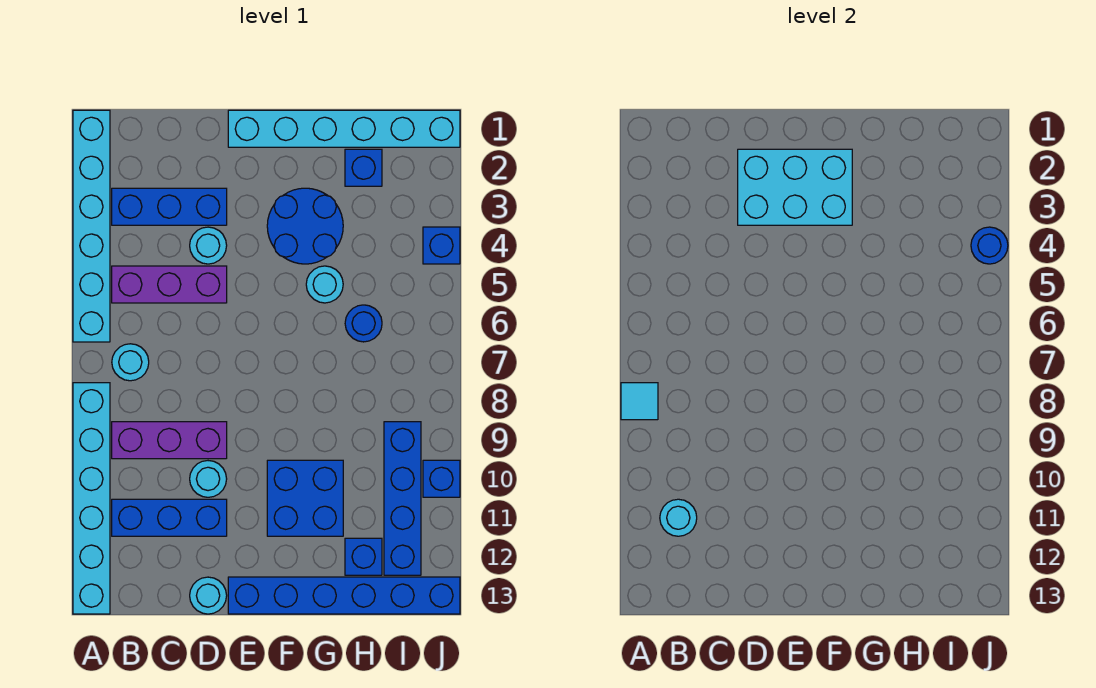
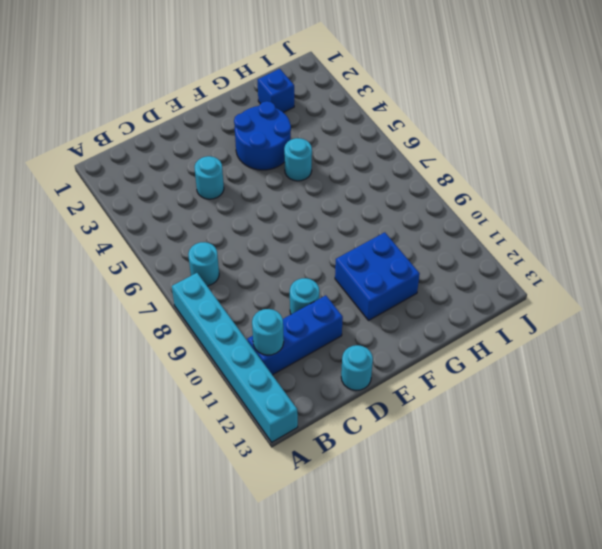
none -> cyan 1x6 brick [73,110,110,342]
none -> blue 1x3 brick [112,188,227,225]
none -> purple 1x3 brick [112,266,227,303]

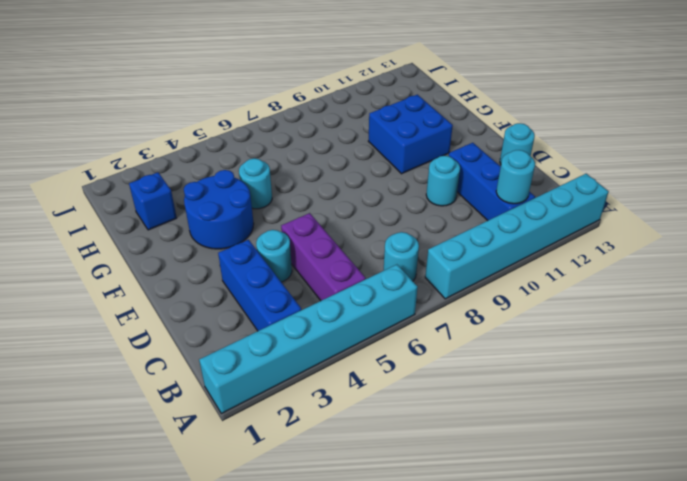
none -> purple 1x3 brick [112,422,227,459]
none -> cyan 1x6 brick [228,110,460,147]
none -> blue 1x6 brick [228,577,460,614]

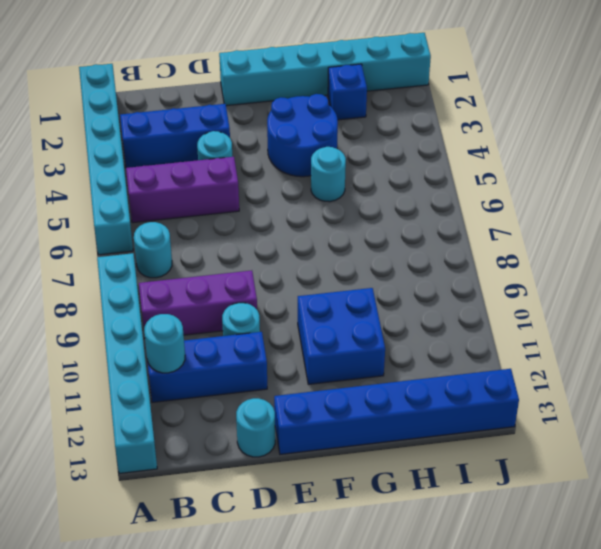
none -> blue 1x1 round brick [345,305,382,342]
none -> blue 1x1 brick [345,538,382,575]
none -> blue 1x4 brick [384,422,421,575]

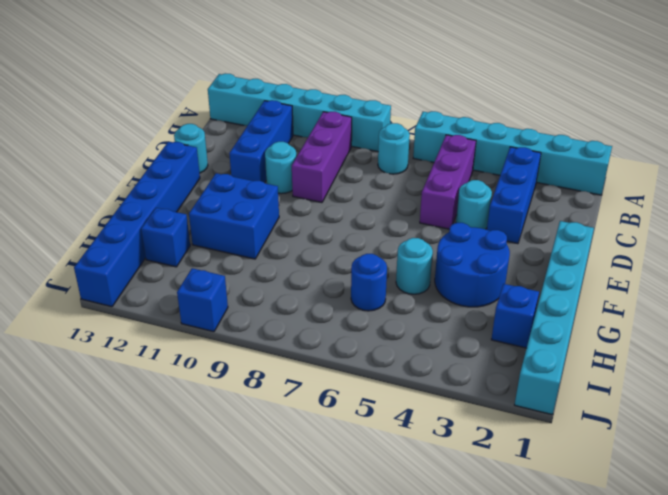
none -> blue 1x4 brick [384,422,421,575]
none -> blue 1x1 brick [423,227,460,264]
none -> cyan 1x1 tile [621,383,658,420]

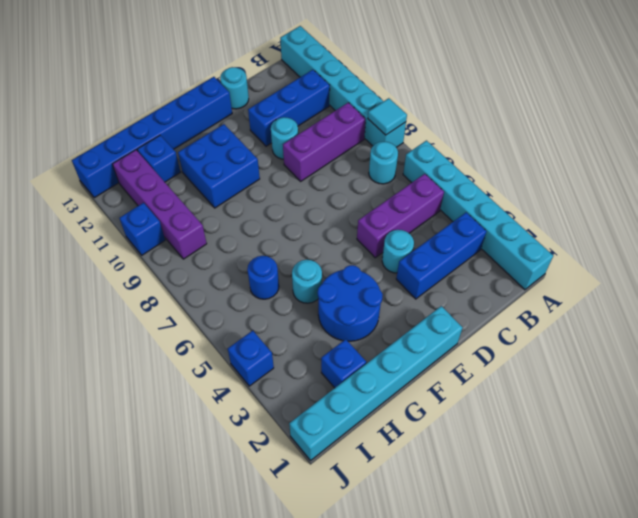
purple 1x4 brick [113,150,207,259] -> blue 1x4 brick [384,422,421,575]
none -> cyan 1x1 round brick [660,499,697,536]
none -> cyan 2x3 brick [738,149,852,225]
none -> blue 1x1 round brick [971,227,1008,264]

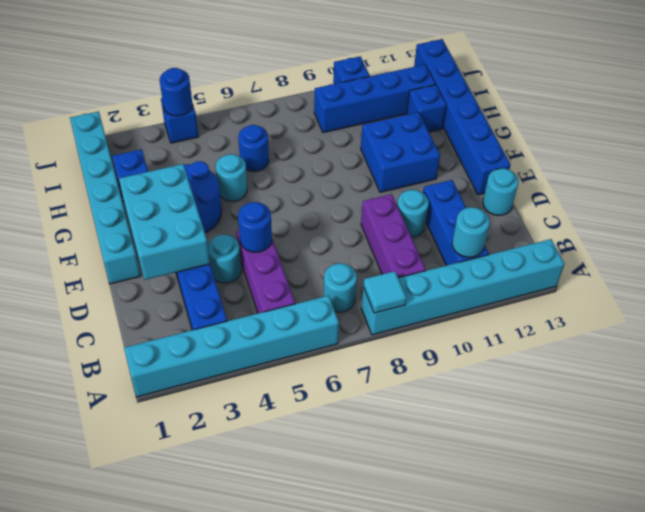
blue 1x1 round brick [238,202,272,252] -> none

